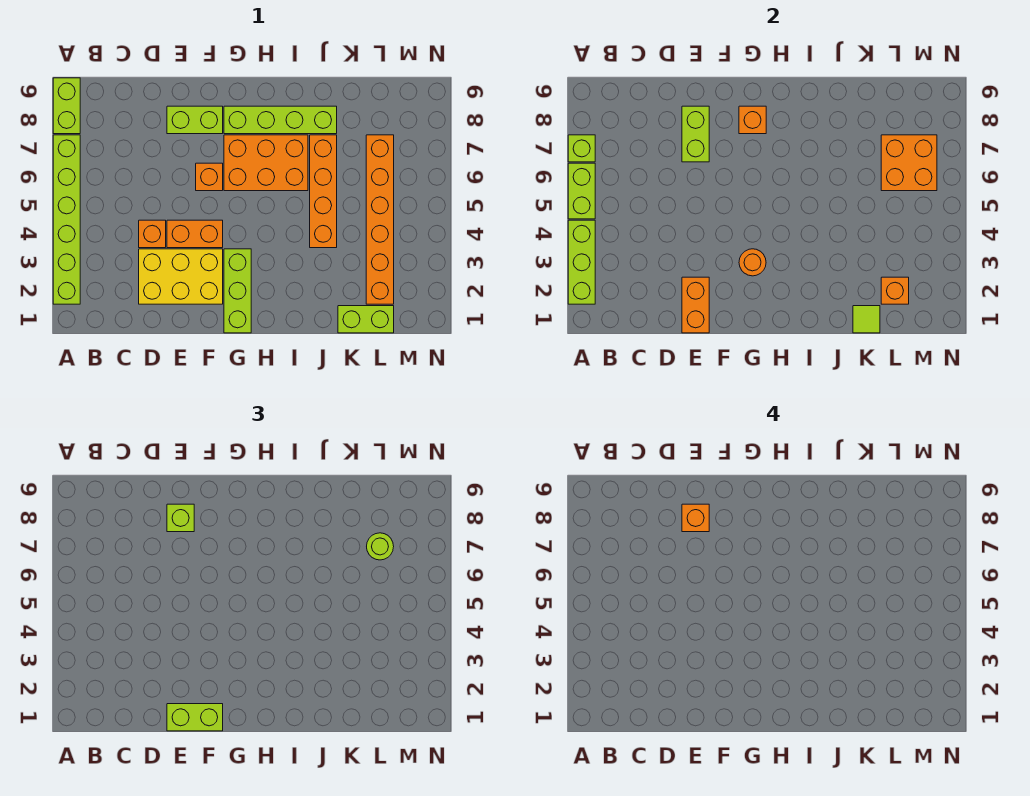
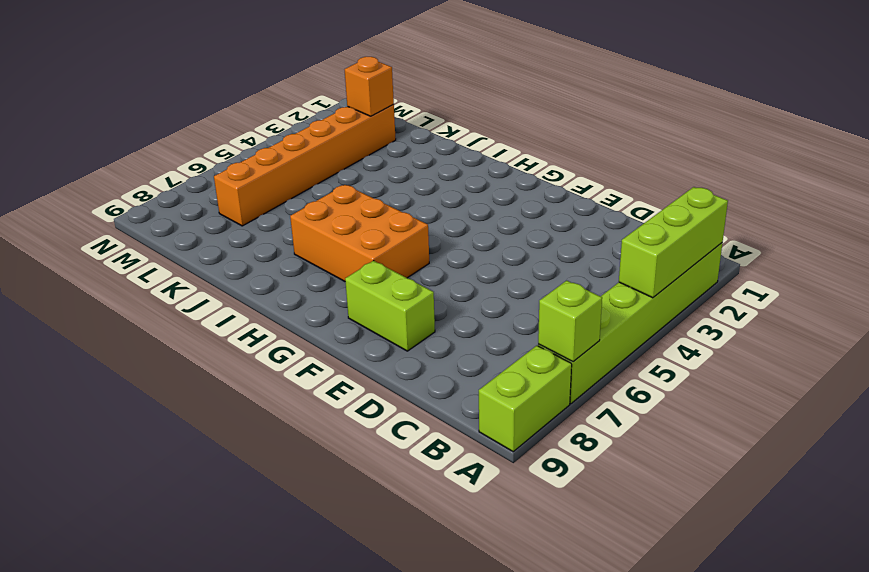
none -> yellow 2x3 brick [139,249,223,304]
none -> orange 1x1 brick [139,220,166,248]
none -> orange 1x2 brick [167,220,223,248]

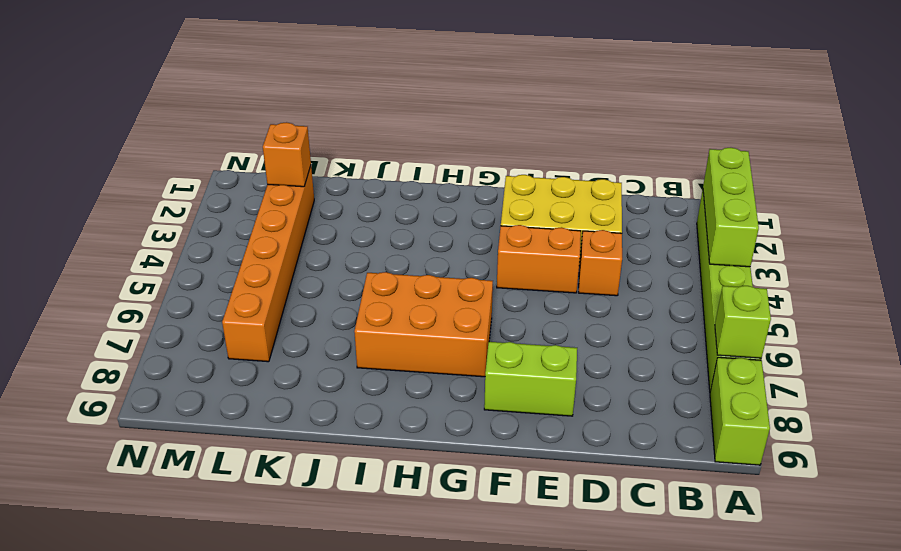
none -> orange 1x1 brick [196,163,223,191]
none -> lime 1x3 brick [224,249,251,333]
none -> lime 1x4 brick [224,106,337,134]

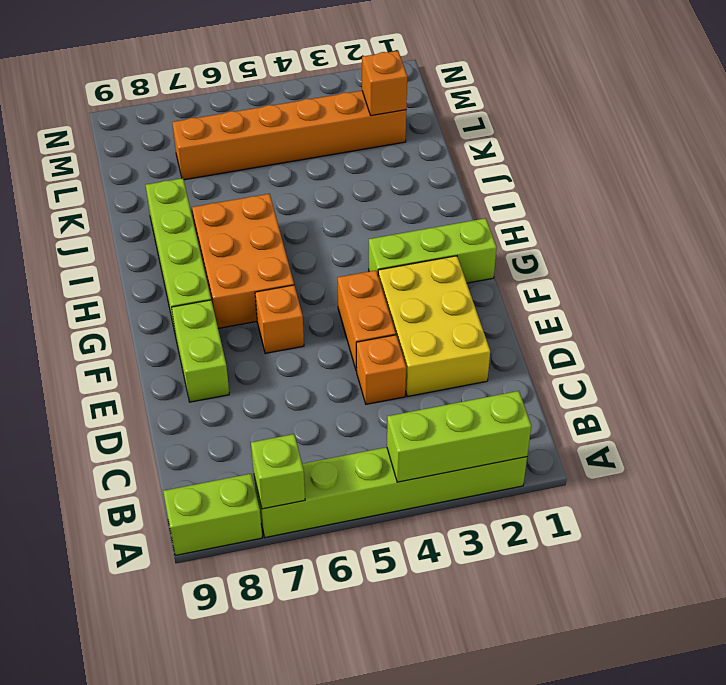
none -> orange 1x4 brick [310,135,337,248]
none -> lime 1x2 brick [338,306,394,333]
none -> lime 1x2 brick [568,163,595,219]

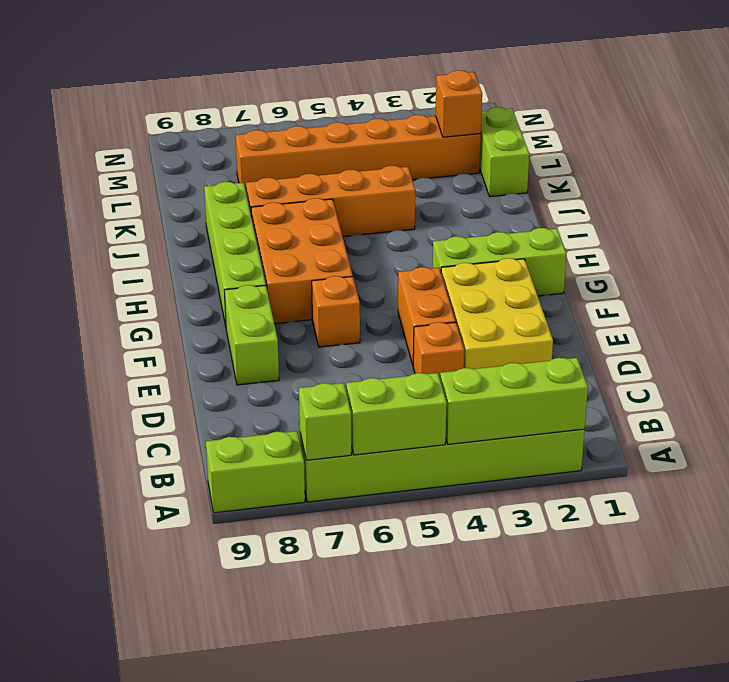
none -> orange 1x2 brick [682,277,709,333]
none -> lime 1x2 brick [682,106,709,162]
none -> orange 1x1 round brick [739,249,766,276]

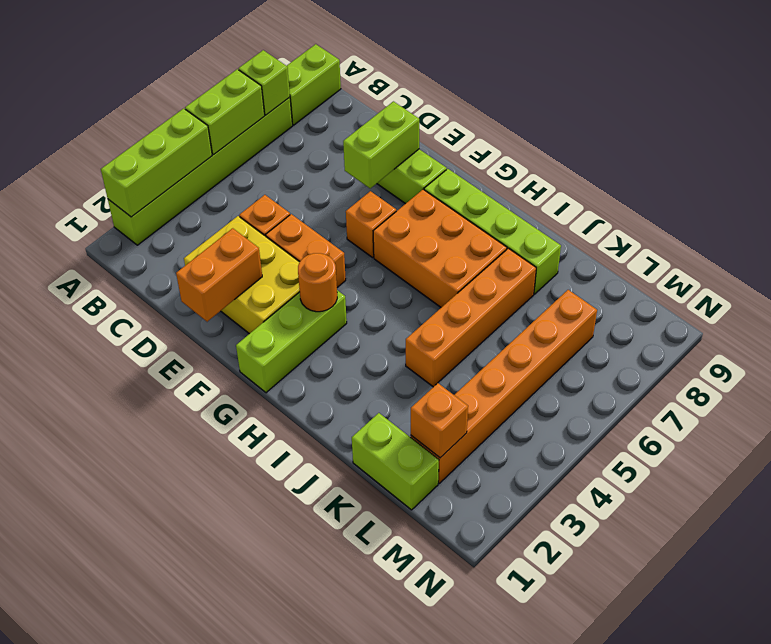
none -> orange 1x1 brick [739,106,766,134]
none -> lime 1x1 tile [853,306,880,333]
none -> orange 2x2 brick [881,135,937,191]

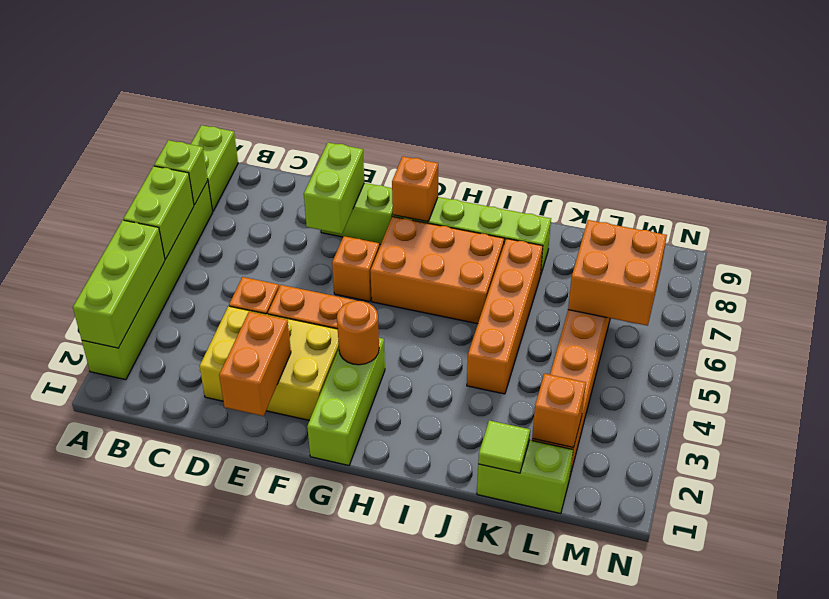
none -> lime 1x2 brick [167,704,223,731]
none -> lime 1x1 brick [167,504,194,532]
none -> lime 1x1 round brick [367,533,394,560]

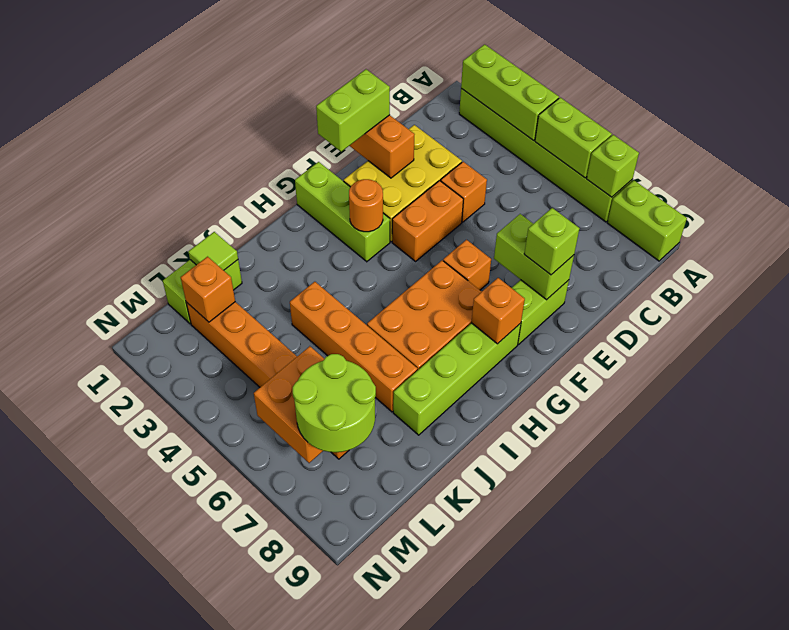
lime 2x2 round brick [293,354,376,452] -> lime 1x1 round brick [367,533,394,560]
none -> orange 1x1 brick [682,504,709,532]

